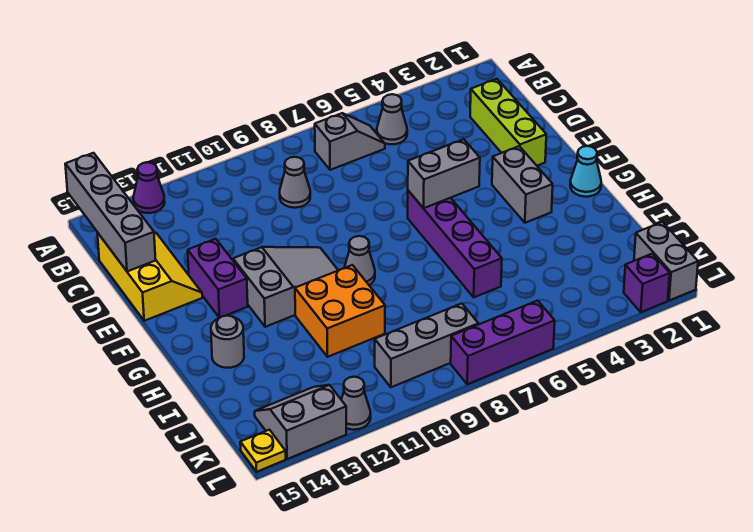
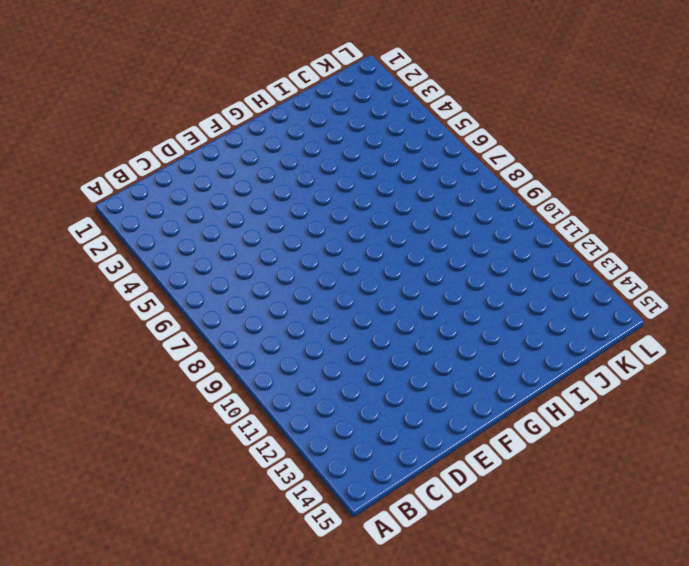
none -> purple 1x1 cone [133,162,165,213]
none -> grey 1x1 cone [377,94,407,144]
none -> grey 1x2 slope [315,113,385,170]

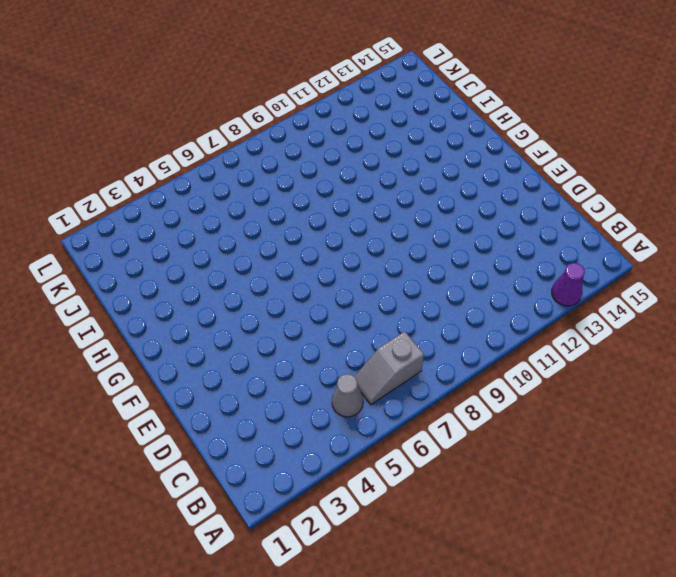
none -> lime 1x3 brick [470,79,546,166]
none -> grey 1x1 cone [280,157,310,208]
none -> yellow 2x3 slope [97,232,202,321]

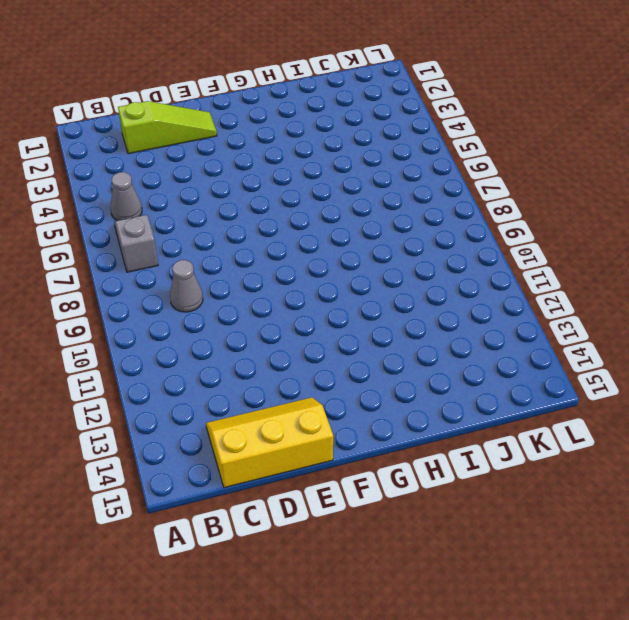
lime 1x3 slope [118,101,217,154] -> lime 1x3 brick [470,79,546,166]
none -> purple 1x1 cone [133,162,165,213]
none -> purple 1x2 brick [188,239,248,318]
none -> grey 1x2 brick [492,146,553,223]

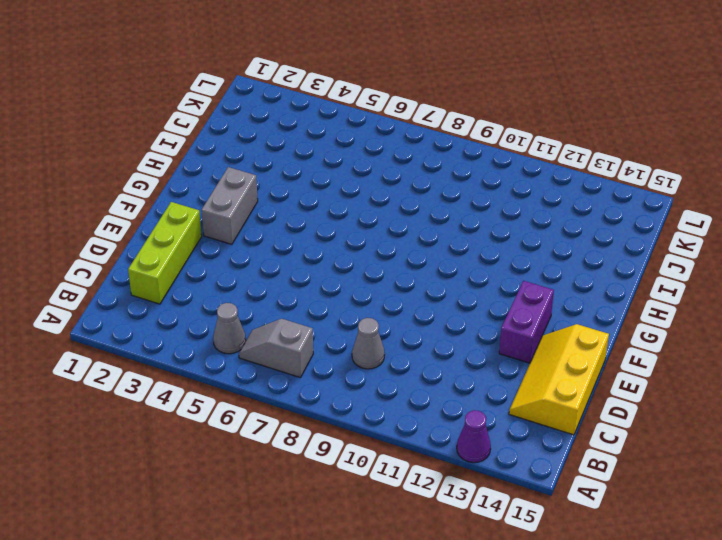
none -> purple 1x4 brick [408,191,502,297]
none -> grey 2x3 slope [233,247,338,327]
none -> cyan 1x1 cone [570,146,601,197]

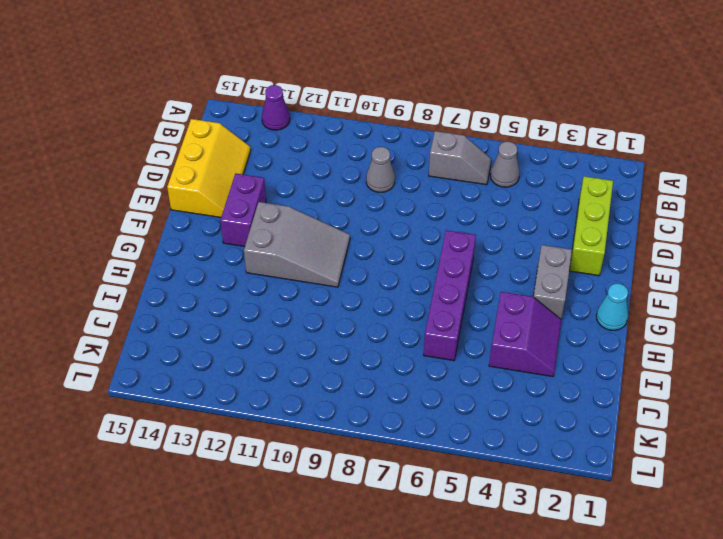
purple 2x2 slope [489,292,561,377] -> none
none -> grey 1x1 cone [344,236,375,285]
none -> orange 2x2 brick [295,265,385,357]
none -> grey 1x1 round brick [211,316,244,368]

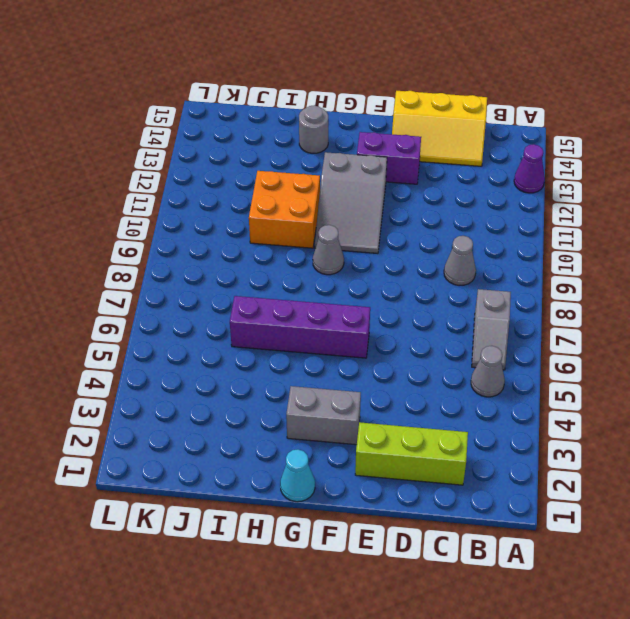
none -> grey 1x2 brick [634,222,698,301]
none -> grey 1x3 brick [375,304,478,387]
none -> grey 2x2 slope [255,385,346,459]

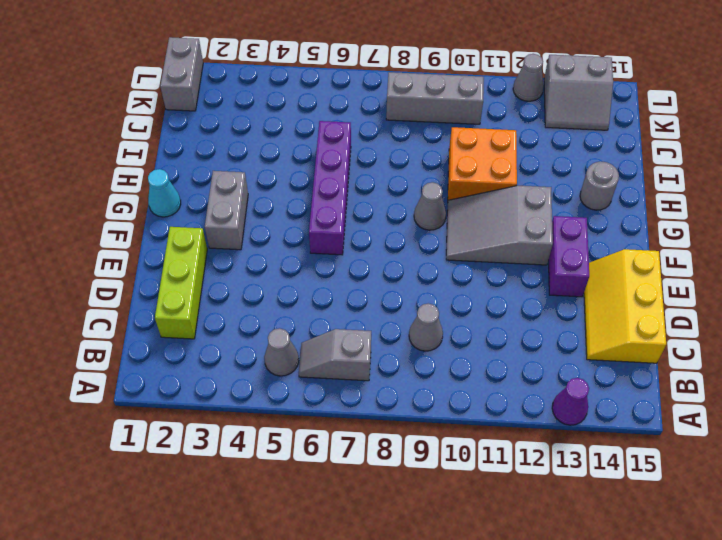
none -> purple 1x1 brick [624,254,670,312]
none -> purple 1x3 brick [451,301,555,384]
none -> yellow 1x1 plate [240,430,286,472]

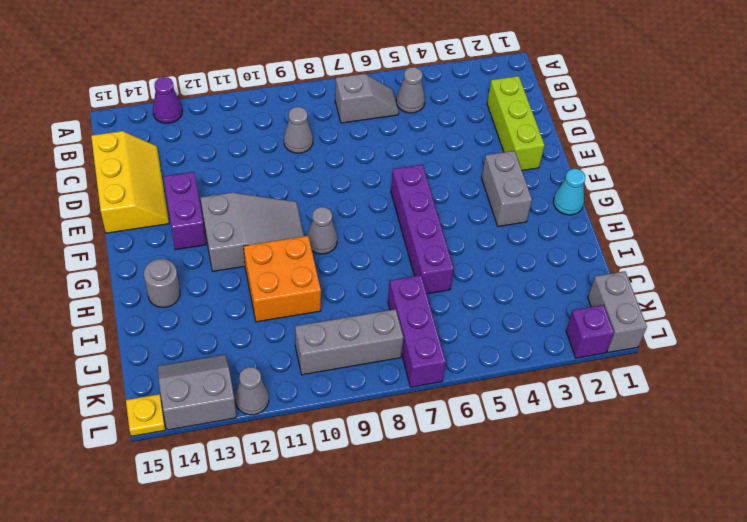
purple 1x3 brick [388,275,446,387] -> purple 1x3 brick turned to [451,301,555,384]
none -> grey 1x4 brick [65,153,156,271]
none -> grey 1x2 brick [408,139,480,208]

